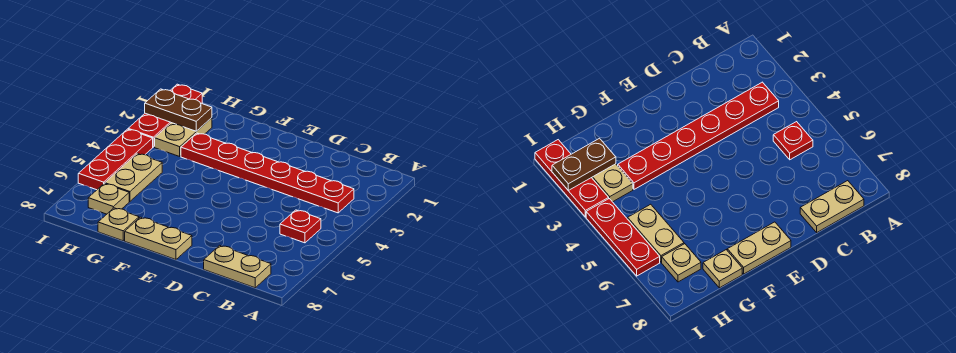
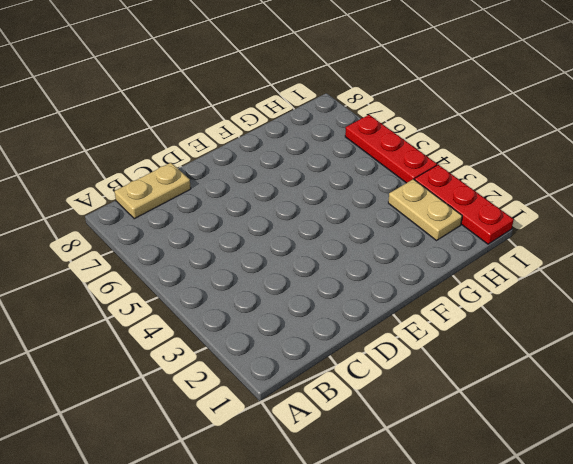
none -> red 1x6 plate [181,133,354,213]
none -> red 1x1 plate [280,210,321,243]

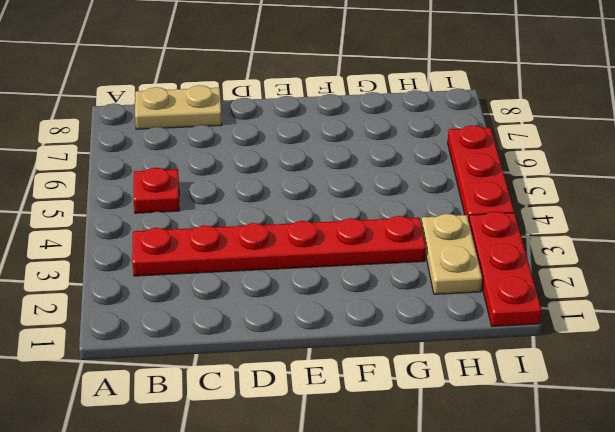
none -> tan 1x2 plate [125,217,192,260]
none -> tan 1x1 plate [98,208,139,241]

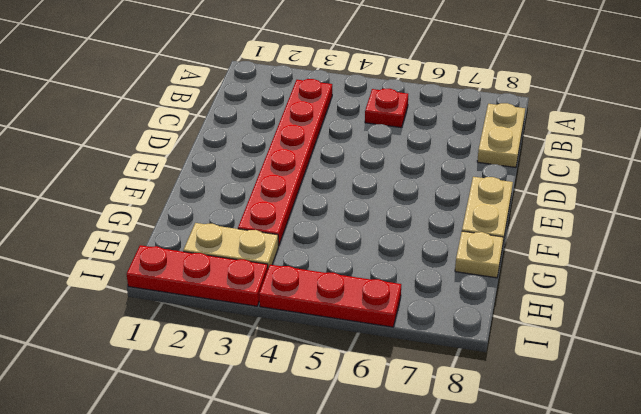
none -> tan 1x2 plate [105,154,162,201]
none -> tan 1x1 plate [88,184,129,214]

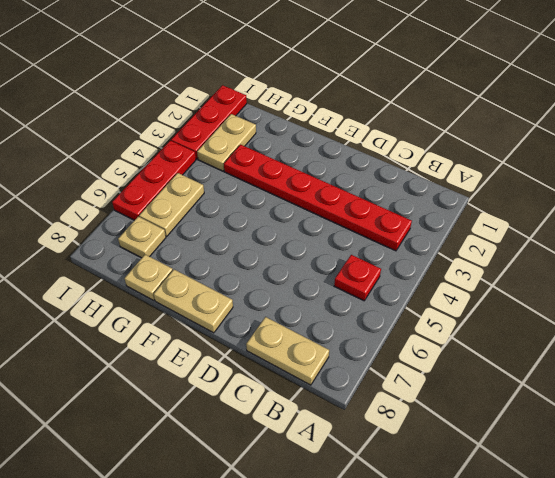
none -> brown 1x2 plate [145,89,212,131]

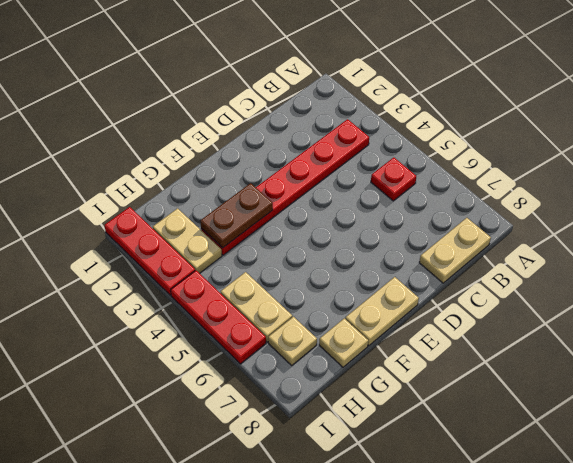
brown 1x2 plate [200,183,273,248] -> brown 1x2 plate moved to [145,89,212,131]

